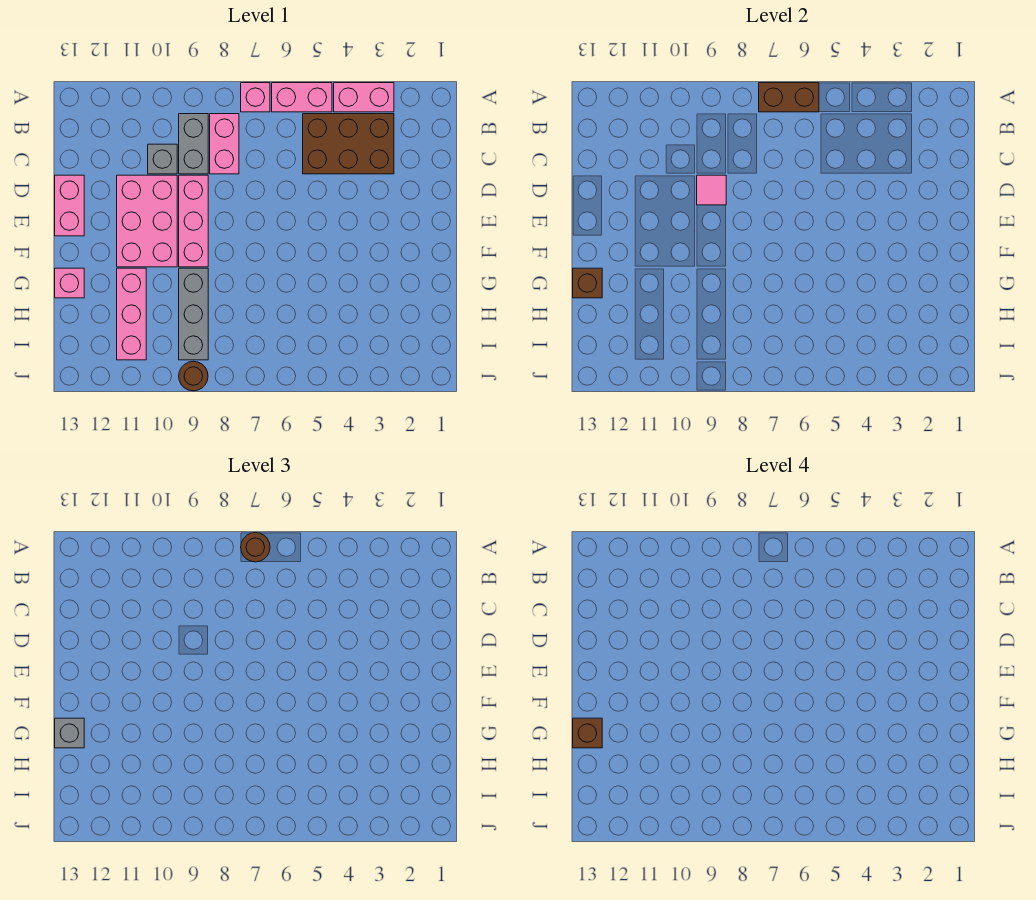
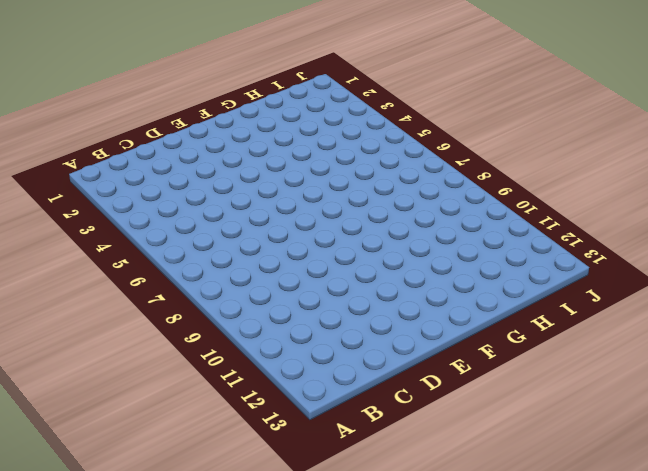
none -> pink 1x2 brick [334,83,394,112]
none -> pink 1x2 brick [272,83,332,112]
none -> pink 1x1 brick [241,83,270,112]

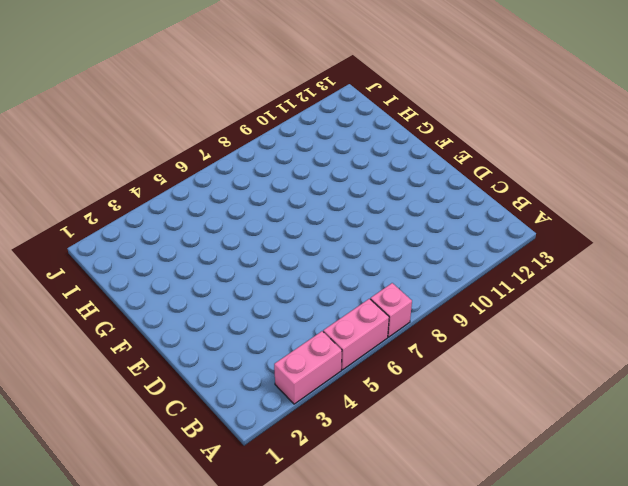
none -> brown 2x3 brick [303,114,394,174]
none -> pink 1x2 brick [210,114,239,174]
none -> grey 1x2 brick [179,114,208,174]

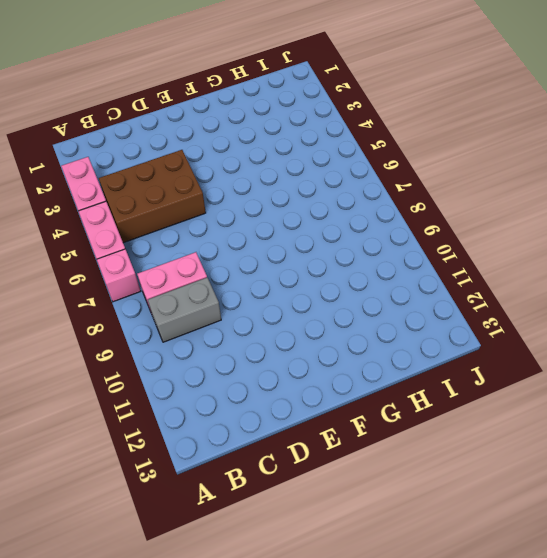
brown 2x3 brick [99,150,206,243] -> brown 2x3 brick turned to [303,114,394,174]
none -> grey 1x1 brick [148,144,177,174]
none -> pink 1x3 brick [179,175,208,267]
none -> pink 2x3 brick [117,175,177,267]

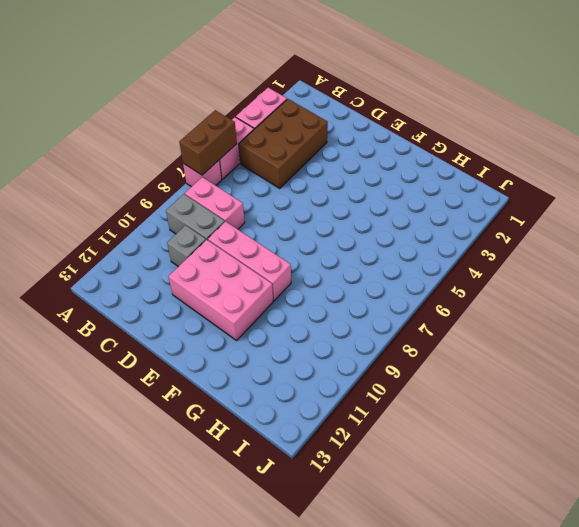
none -> pink 1x2 brick [55,175,84,236]
none -> grey 1x3 brick [179,268,208,360]
none -> pink 1x3 brick [117,268,146,360]

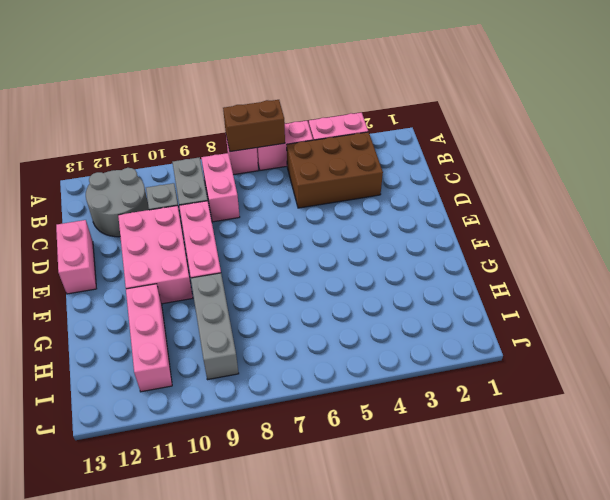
grey 2x2 round brick [86,168,149,237] -> none
none -> pink 1x1 brick [55,268,84,298]
none -> brown 1x1 round brick [179,361,208,391]
none -> pink 1x1 tile [697,175,726,205]

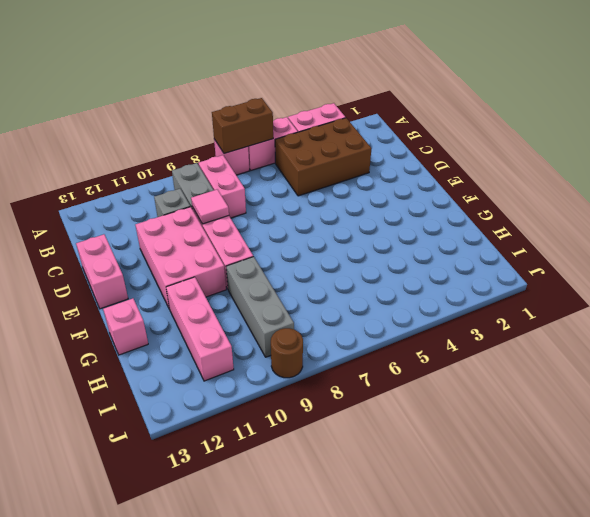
none -> brown 1x1 brick [573,268,602,298]
none -> brown 1x1 round brick [241,533,270,562]
none -> grey 1x1 brick [55,718,84,748]

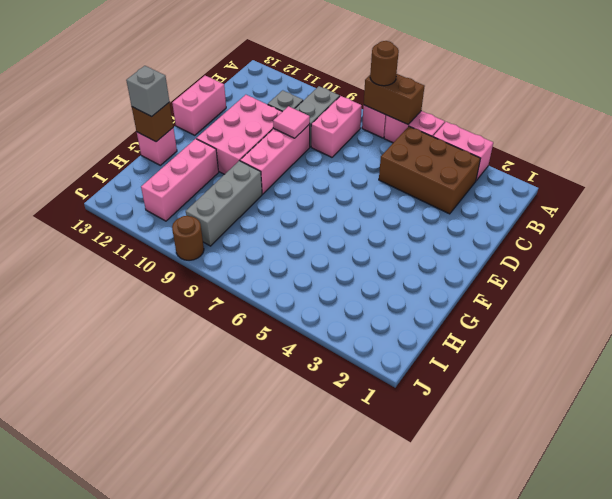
none -> brown 1x1 brick [573,718,602,748]

